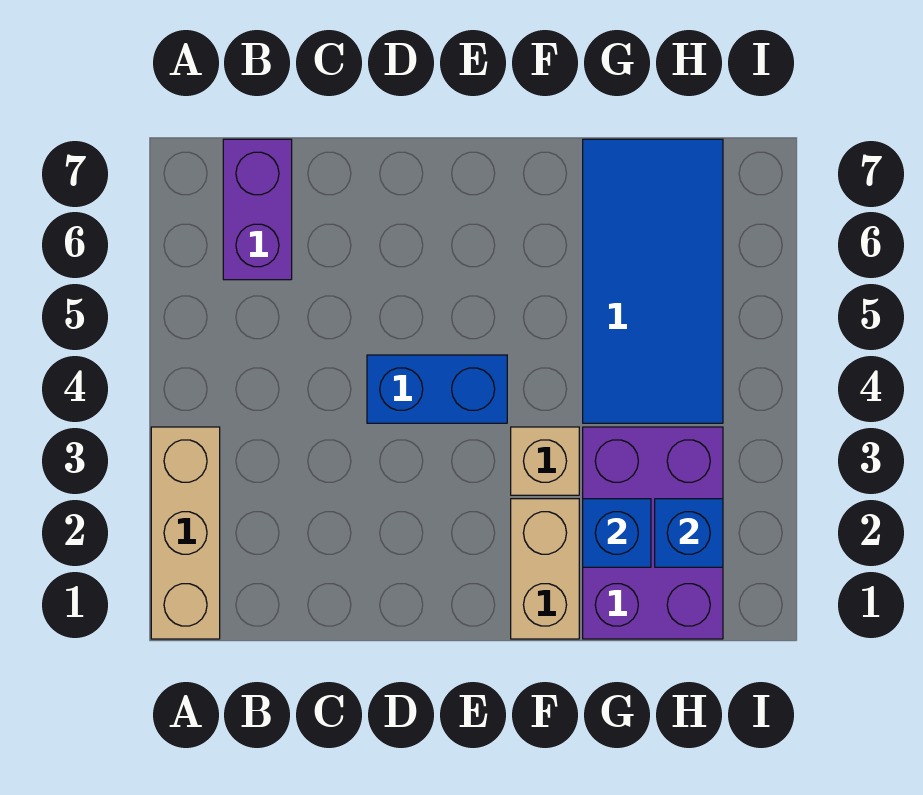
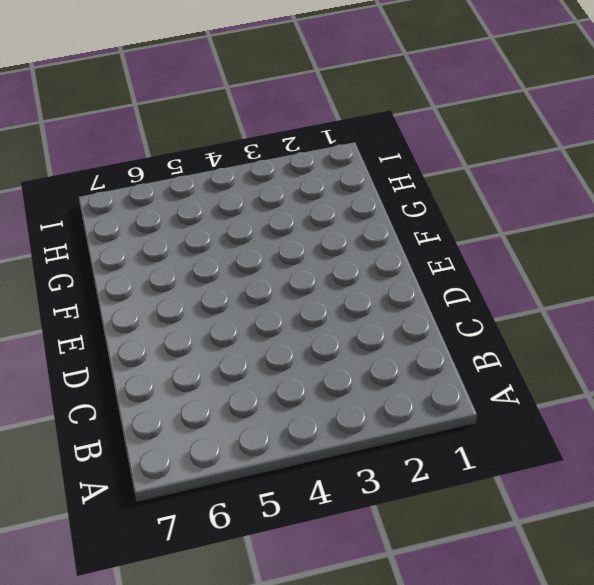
none -> tan 1x3 brick [151,427,220,639]
none -> purple 1x2 brick [223,139,292,280]

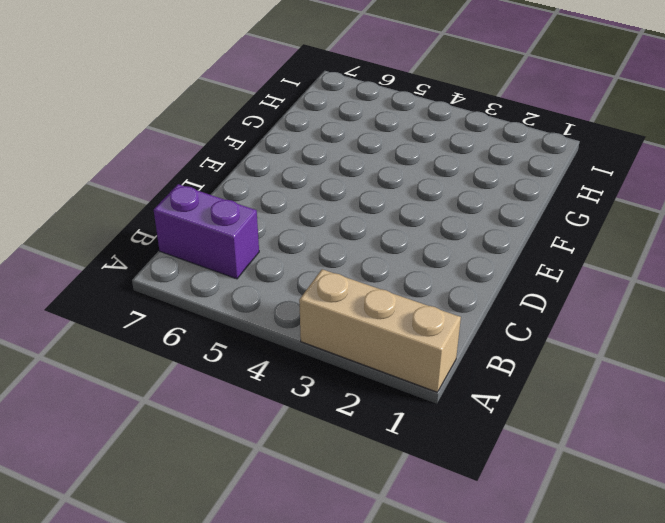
none -> blue 1x2 brick [367,355,507,423]
none -> tan 1x2 brick [511,499,579,639]

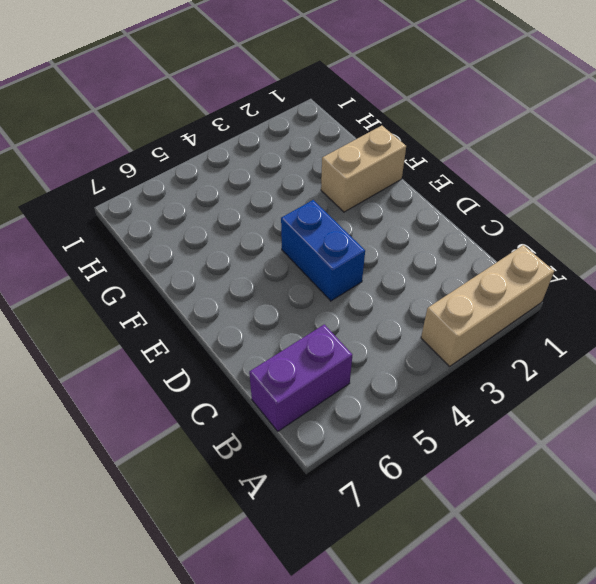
none -> tan 1x1 brick [511,427,579,495]
none -> purple 2x3 brick [583,427,723,639]

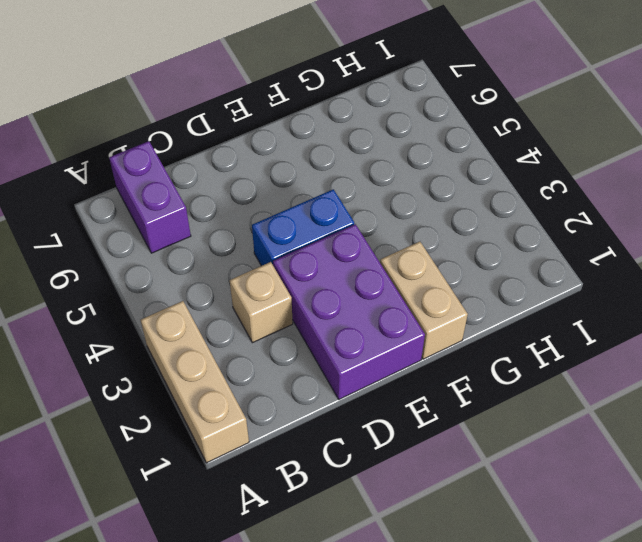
tan 1x1 brick [230,262,293,343] -> tan 1x1 brick moved to [511,427,579,495]
purple 2x3 brick [273,224,425,399] -> purple 2x3 brick moved to [583,427,723,639]
none -> blue 2x4 tile [583,139,723,423]
none -> blue 1x1 brick [583,499,651,567]

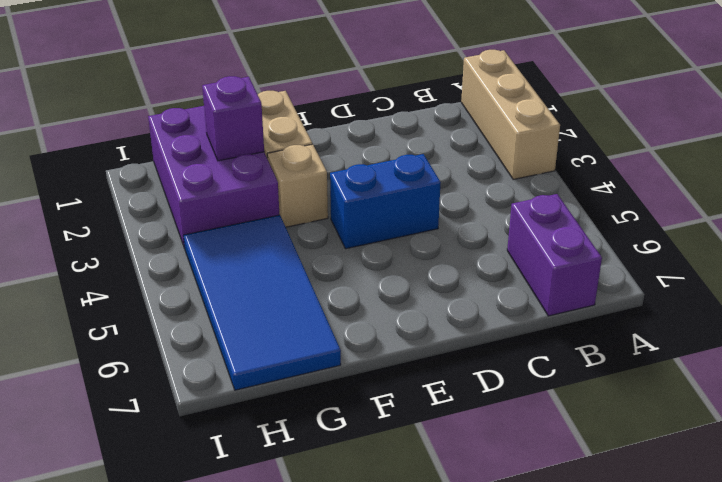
purple 1x1 brick [202,76,264,161] -> blue 1x1 brick [583,499,651,567]
none -> blue 1x1 brick [655,499,723,567]

